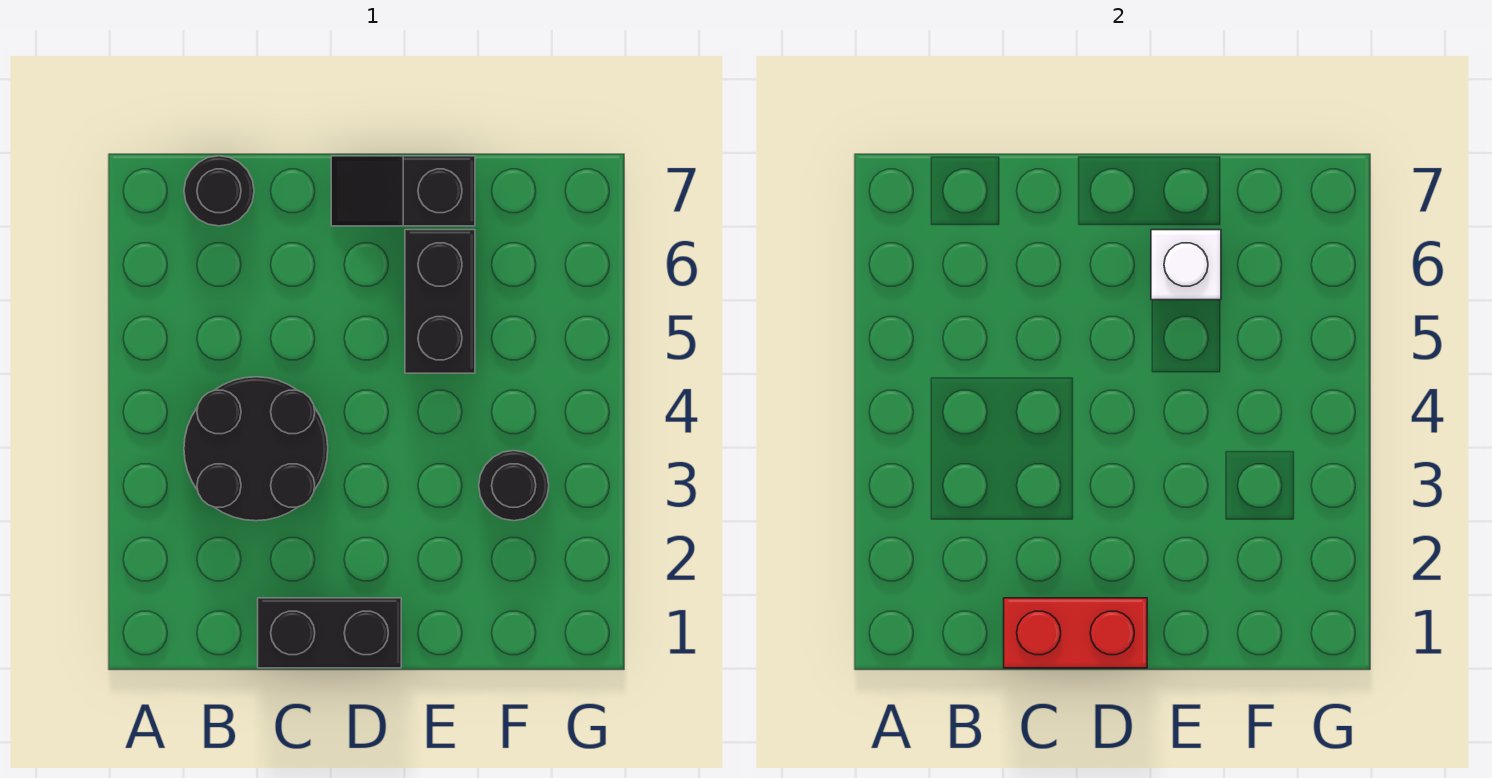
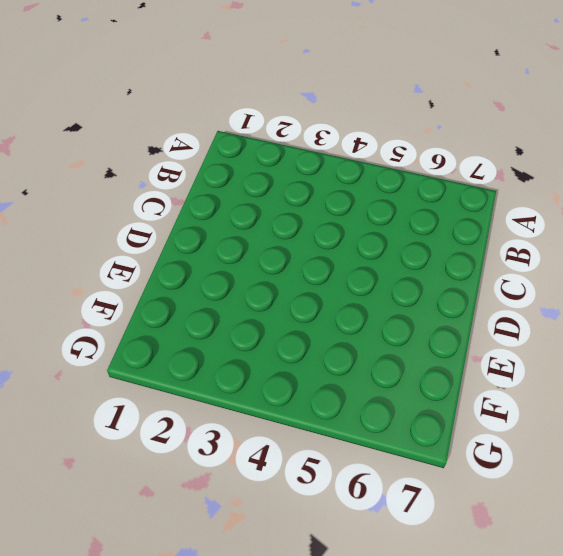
none -> black 2x2 round brick [184,377,328,521]
none -> black 1x1 round brick [184,156,254,226]

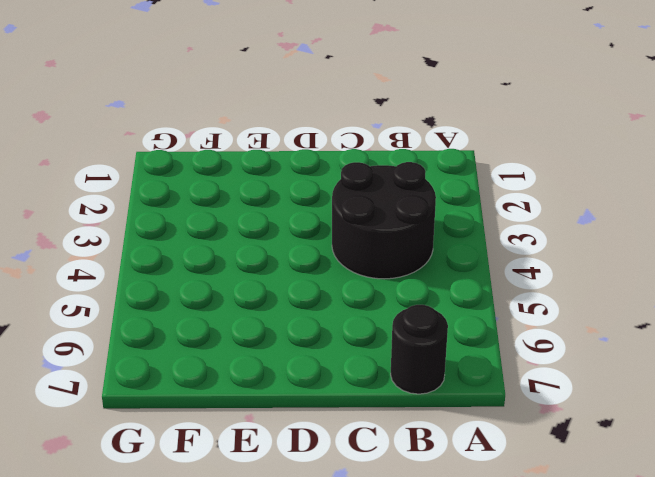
none -> black 1x2 brick [258,598,401,668]
none -> black 1x2 slope [331,156,475,226]

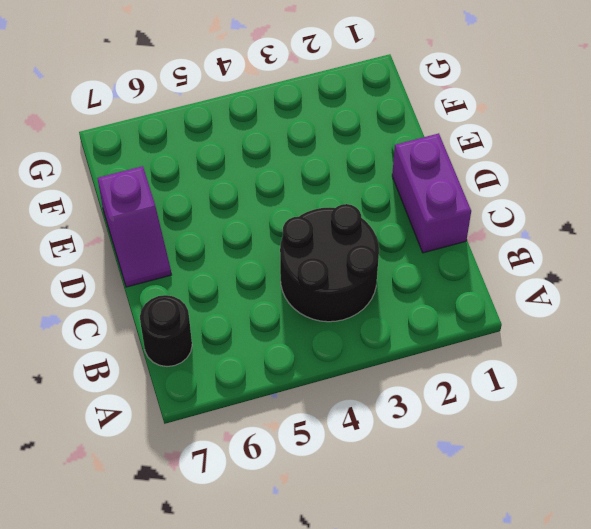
purple 1x2 brick [392,133,471,253] -> black 1x2 brick [258,598,401,668]
purple 1x2 slope [97,166,171,287] -> black 1x2 slope [331,156,475,226]
none -> black 1x2 brick [405,230,475,373]
none -> black 1x1 round brick [479,451,549,521]

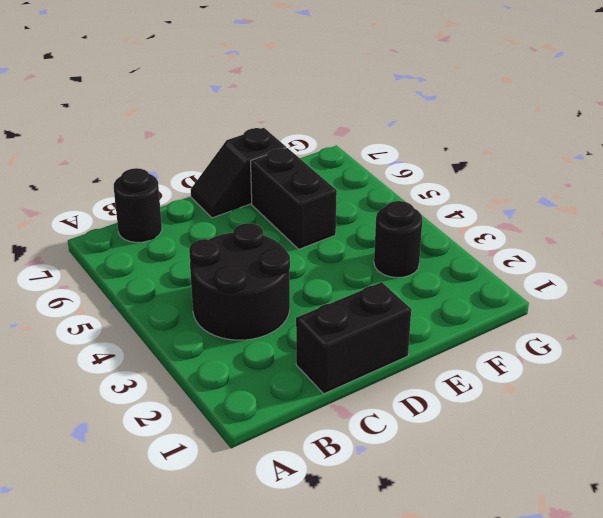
none -> red 1x2 brick [1004,598,1147,668]
none -> white 1x1 brick [1151,230,1221,300]

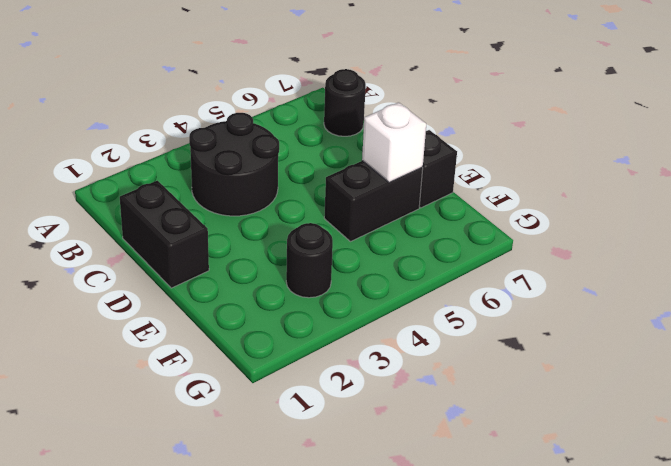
none -> red 1x2 brick [1004,598,1147,668]

